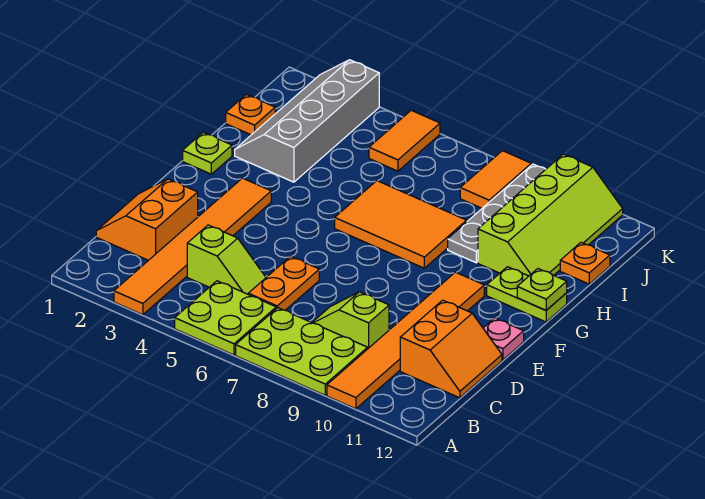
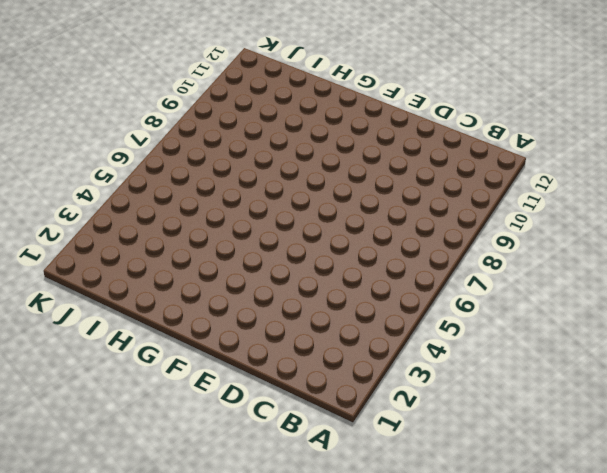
none -> orange 1x6 tile [114,178,271,315]
none -> lime 2x2 plate [175,281,276,355]
none -> lime 2x3 plate [236,308,368,395]

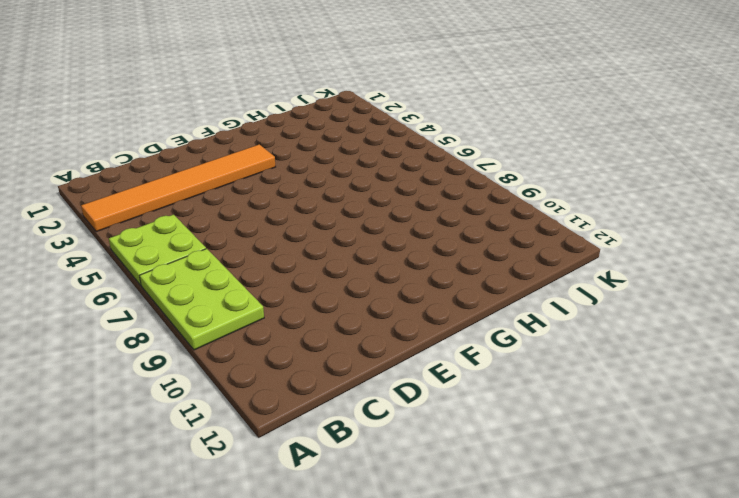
none -> orange 1x6 tile [327,272,484,409]
none -> orange 2x2 slope [96,179,198,260]
none -> lime 1x2 slope [187,225,266,294]

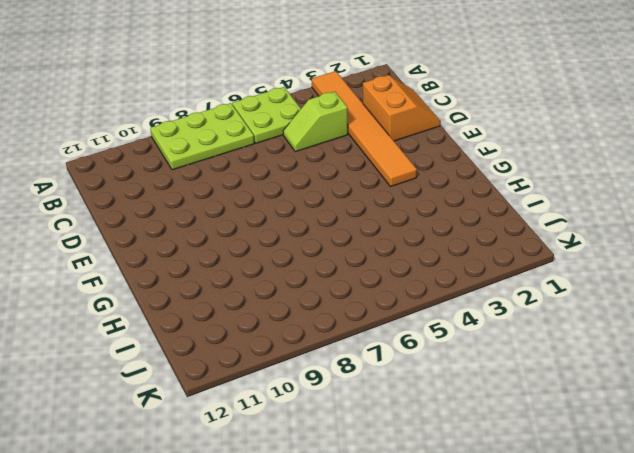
none -> orange 1x6 tile [327,272,484,409]
none -> orange 1x2 plate [248,256,319,310]
none -> lime 1x2 slope [312,292,389,348]

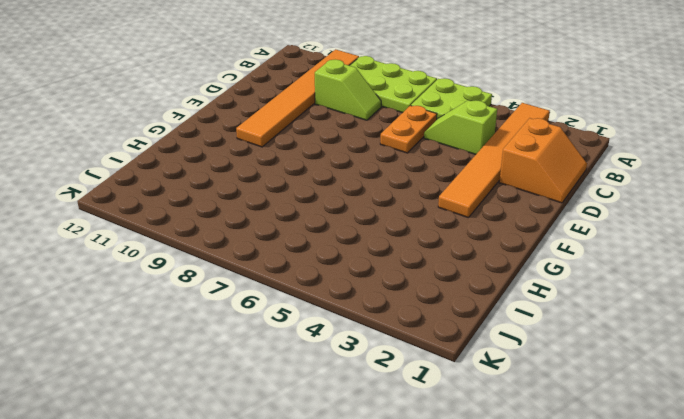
none -> orange 2x2 slope [400,300,502,398]
none -> pink 1x1 plate [483,318,524,360]
none -> lime 1x1 plate [183,132,232,174]

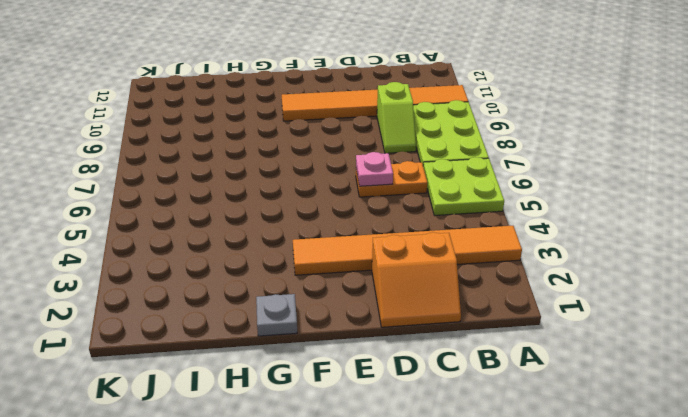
pink 1x1 plate [356,152,393,186] -> pink 1x1 plate moved to [483,318,524,360]
grey 1x1 plate [256,294,297,336] -> lime 1x1 plate [183,132,232,174]
none -> lime 1x2 slope [187,225,266,294]
none -> orange 2x2 slope [400,300,502,398]
none -> orange 2x3 tile [335,181,467,268]

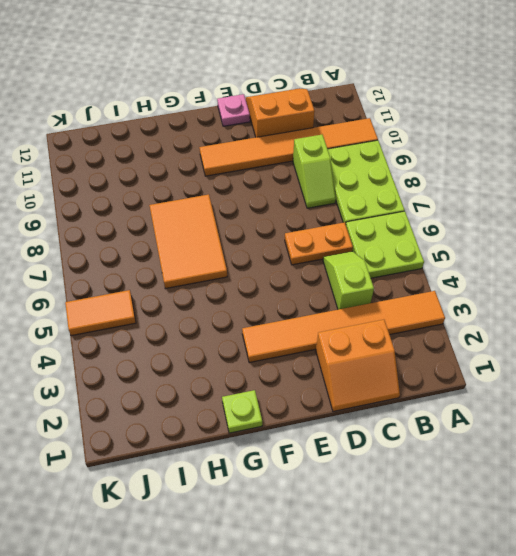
none -> lime 1x2 plate [487,267,567,322]
none -> grey 2x4 slope [235,60,379,182]
none -> grey 1x4 plate [448,164,546,263]

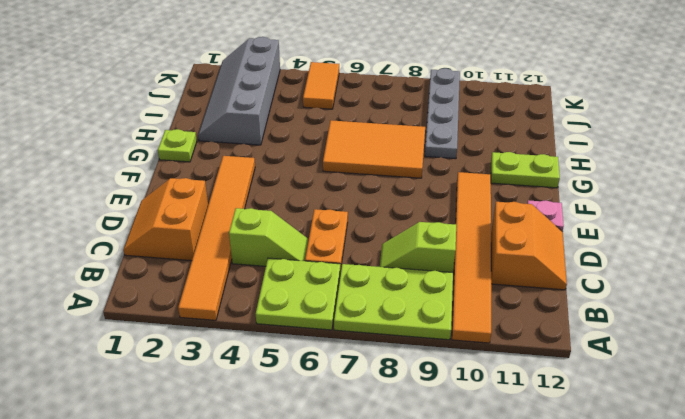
none -> lime 2x4 slope [478,154,623,276]
none -> orange 1x1 plate [226,95,275,135]
none -> orange 1x1 plate [560,242,610,284]

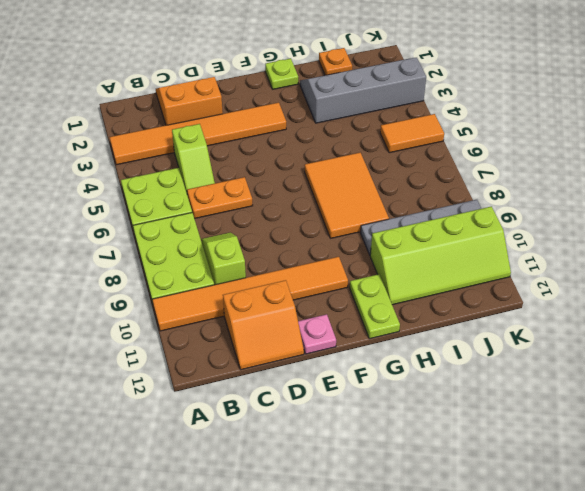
none -> orange 1x1 plate [560,242,610,284]
none -> orange 1x2 tile [460,151,531,208]
none -> lime 1x1 plate [517,269,567,310]

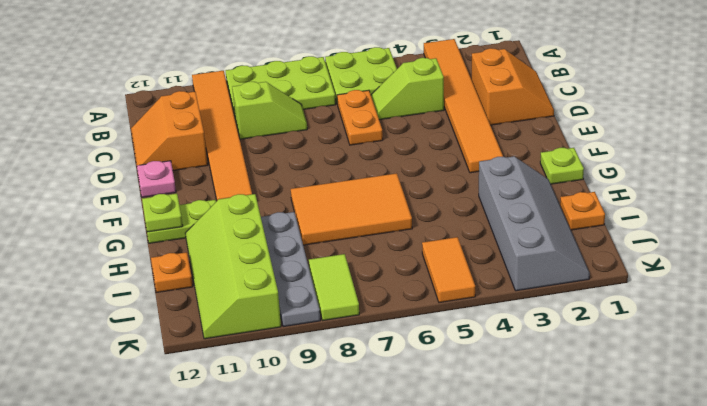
lime 1x2 tile [309,254,359,321] -> orange 1x2 tile [460,151,531,208]

